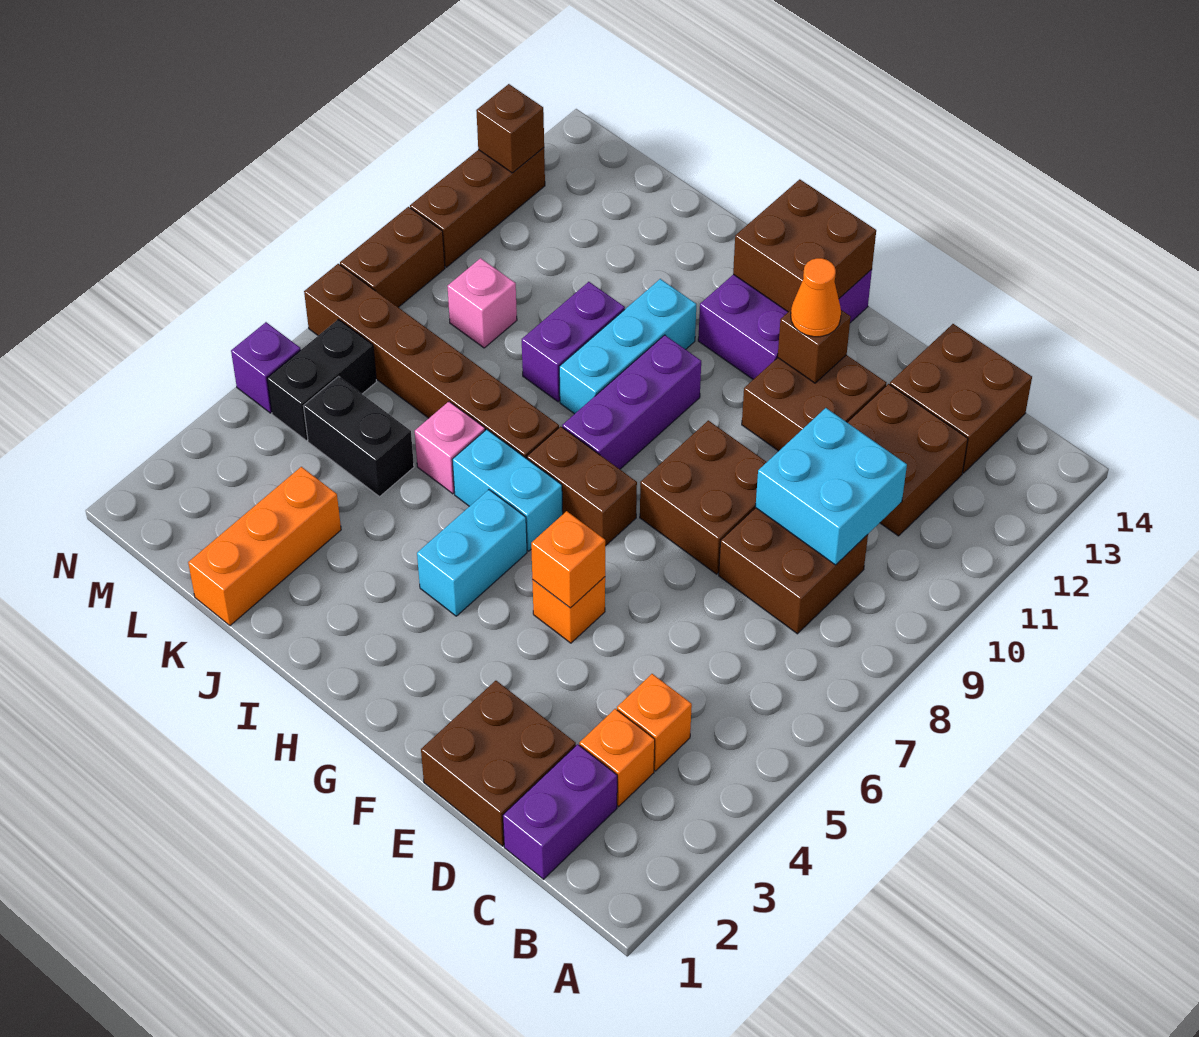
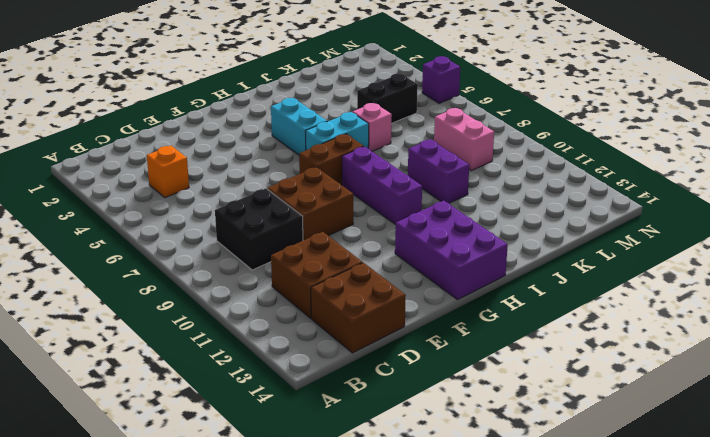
black 2x2 brick [215,188,303,270] -> brown 2x2 brick [719,508,868,634]
pink 1x2 brick [434,108,494,171] -> pink 1x1 brick [448,258,517,348]
none -> purple 1x2 brick [503,744,617,879]
none -> orange 1x1 brick [579,709,655,806]
none -> brown 2x2 brick [421,681,576,846]
none -> brown 2x2 brick [742,355,886,451]

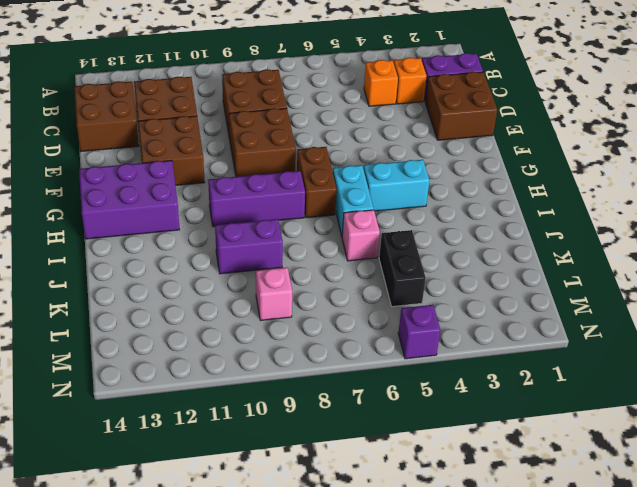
none -> orange 1x1 brick [532,577,605,643]
none -> brown 1x6 brick [304,264,559,459]
none -> cyan 1x3 brick [559,279,696,414]
none -> orange 1x3 brick [188,467,341,626]

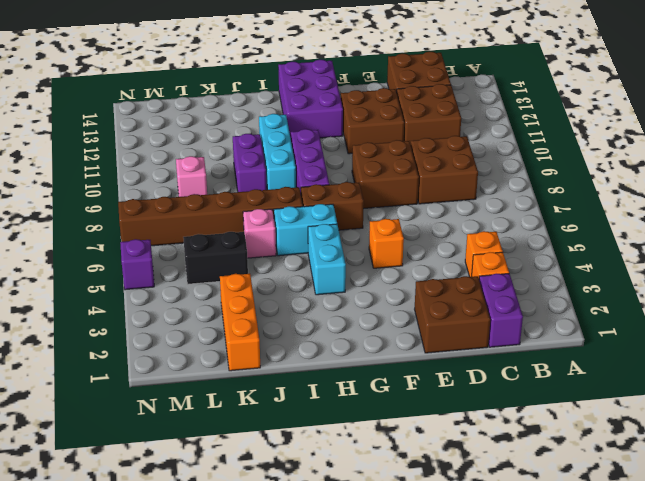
none -> black 1x2 brick [267,319,376,441]
none -> brown 1x2 brick [340,207,445,307]
none -> brown 1x3 brick [410,148,545,267]
none -> cyan 2x2 brick [756,408,907,565]

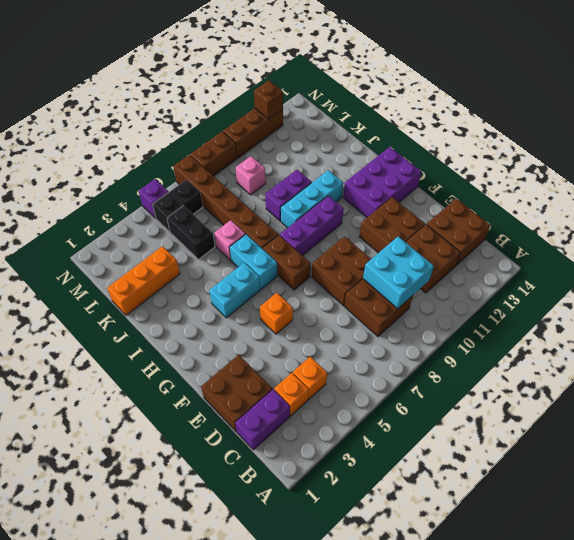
none -> orange 1x1 brick [531,511,605,608]
none -> brown 1x1 brick [778,310,851,383]
none -> brown 2x2 brick [733,179,876,312]
none -> orange 1x1 cone [791,258,841,337]

